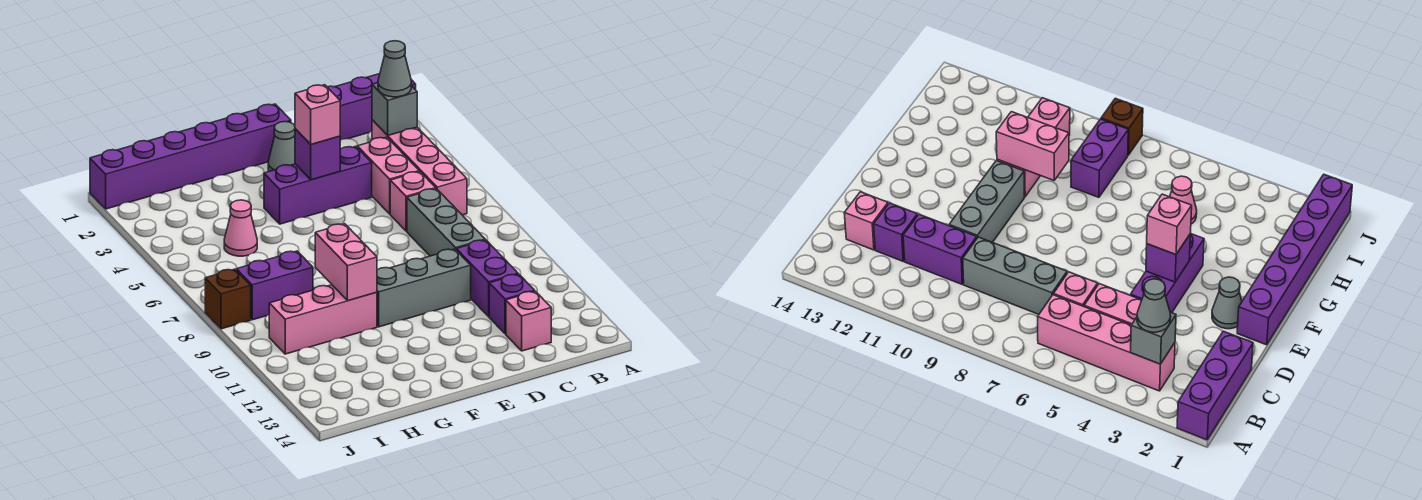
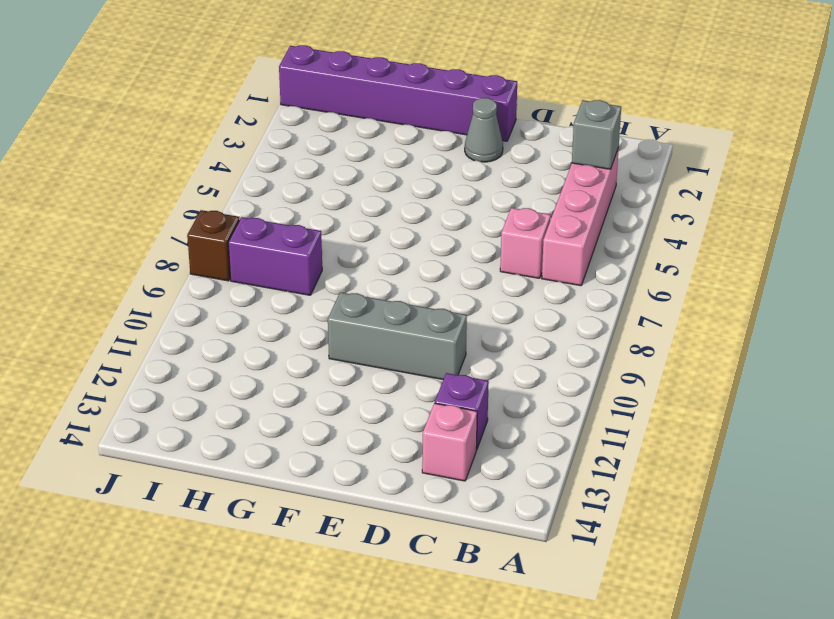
none -> purple 1x3 brick [328,74,416,140]
none -> pink 1x2 brick [357,137,419,214]
none -> grey 1x3 brick [407,189,485,256]

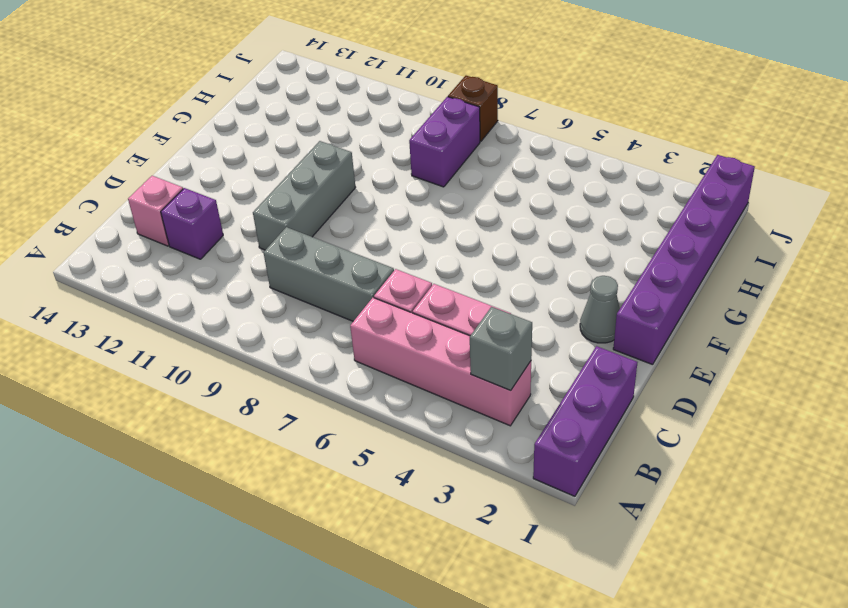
none -> purple 1x2 brick [456,240,518,317]
none -> purple 1x3 brick [264,146,372,224]
none -> pink 1x3 brick [269,285,377,354]

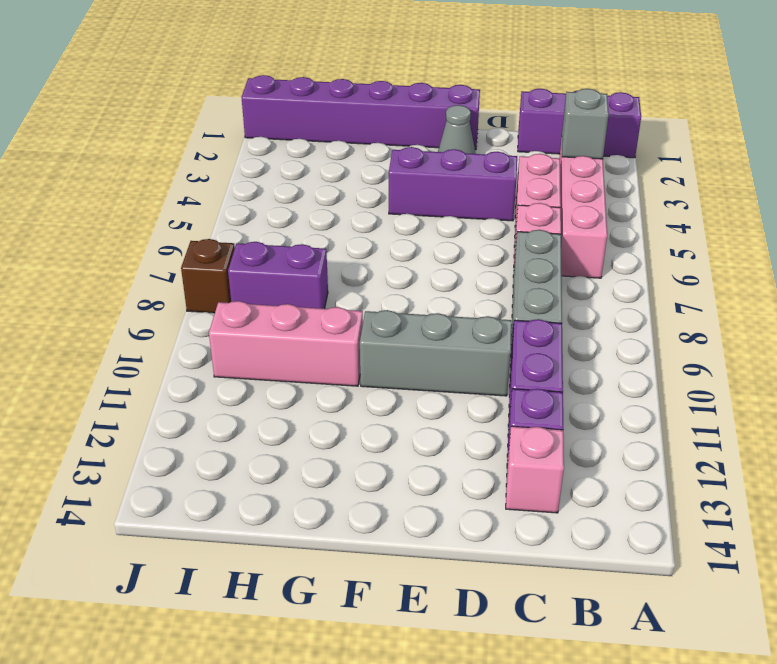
none -> pink 1x1 cone [224,200,257,256]
none -> purple 1x1 brick [295,129,340,180]
none -> pink 1x2 brick [315,224,377,301]

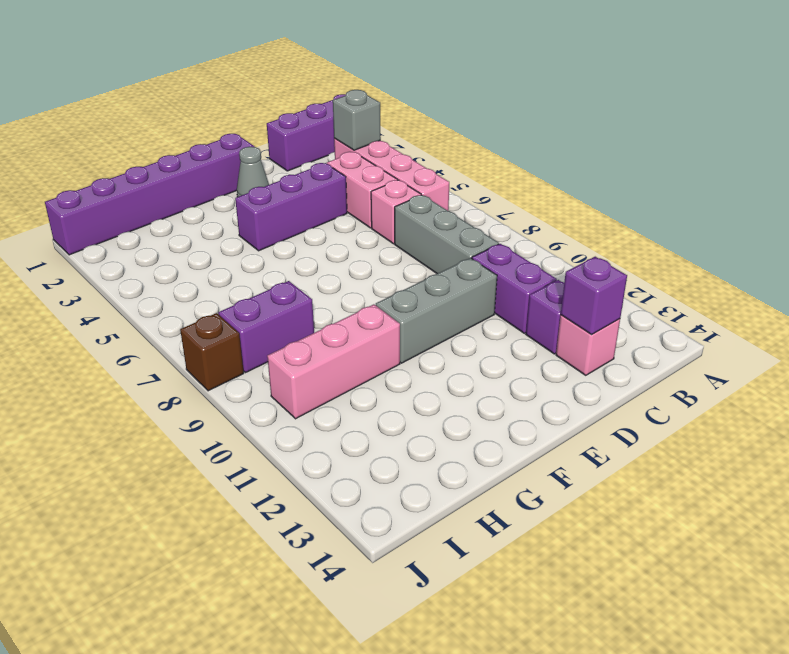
purple 1x1 brick [561,257,627,334] -> purple 1x1 brick moved to [295,129,340,180]
none -> pink 1x1 cone [224,200,257,256]
none -> pink 1x2 brick [315,224,377,301]
none -> grey 1x1 cone [378,41,411,97]

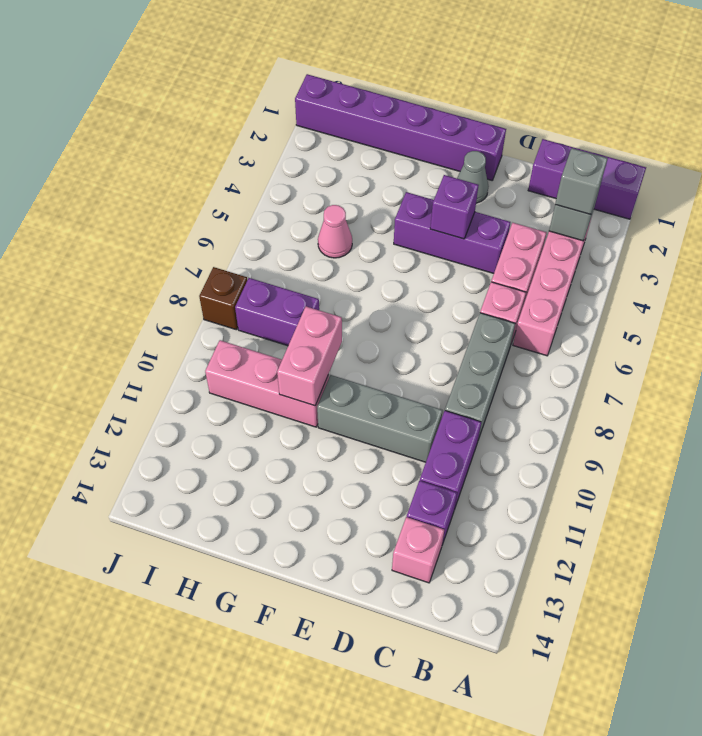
grey 1x1 brick [555,148,608,215] -> grey 1x1 cone [378,41,411,97]
none -> pink 1x1 brick [295,85,340,144]

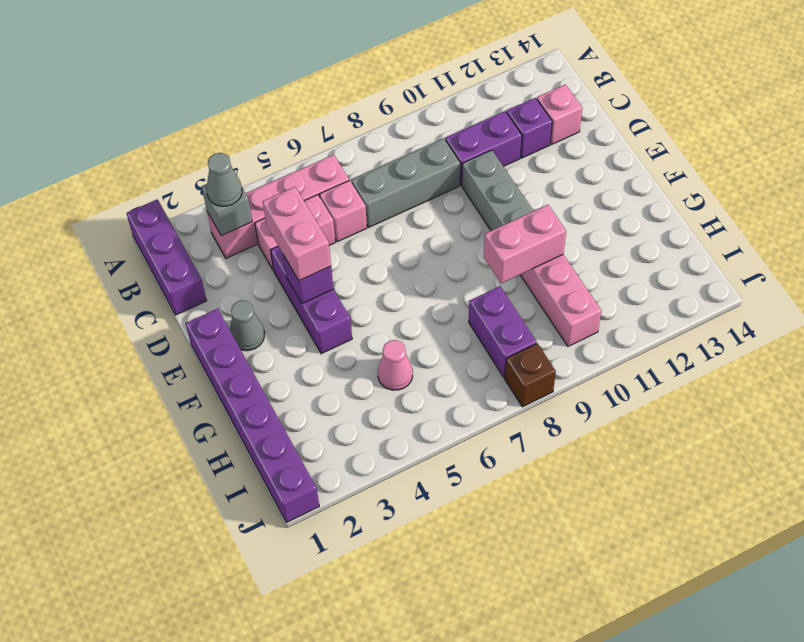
pink 1x2 brick [263,187,331,281] -> pink 1x1 brick [295,85,340,144]

